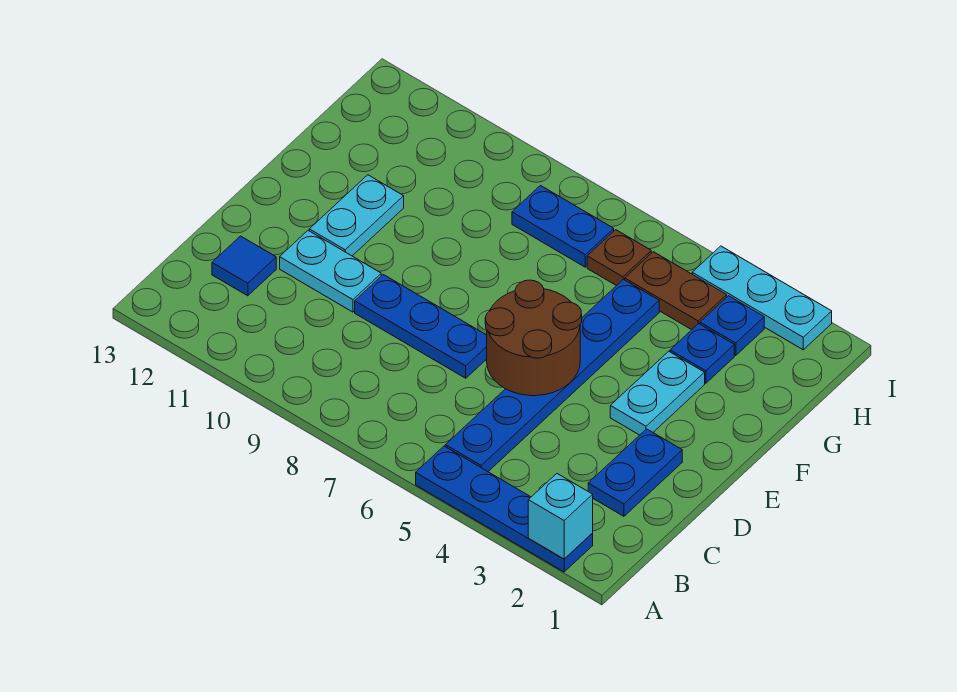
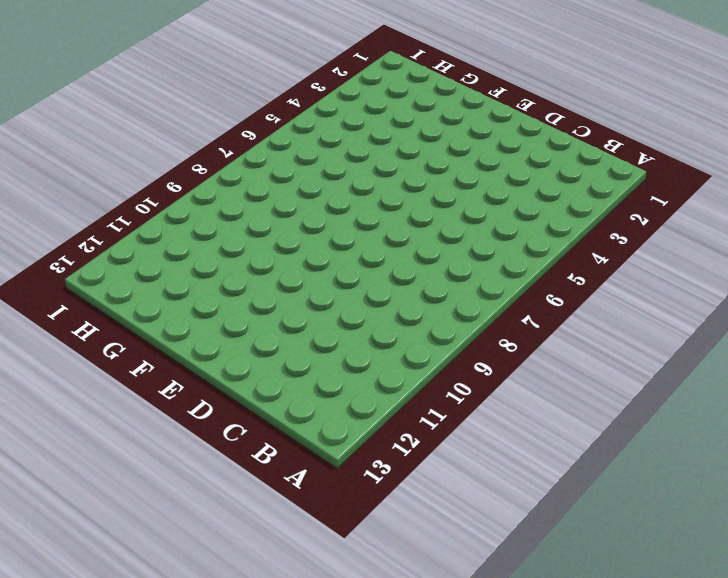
none -> blue 1x4 plate [416,446,593,572]
none -> blue 1x6 plate [445,279,659,471]
none -> blue 1x2 plate [588,429,682,516]

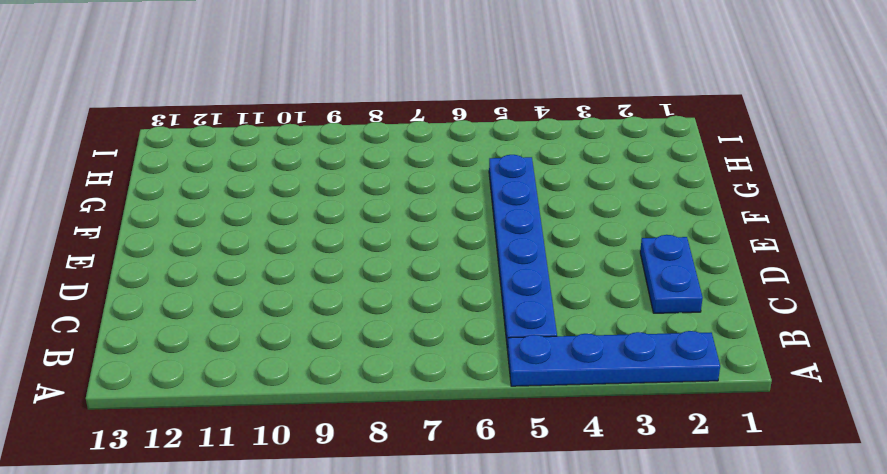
none -> blue 1x1 tile [212,236,276,296]
none -> blue 1x3 plate [355,275,487,378]
none -> cyan 1x2 plate [280,231,381,312]

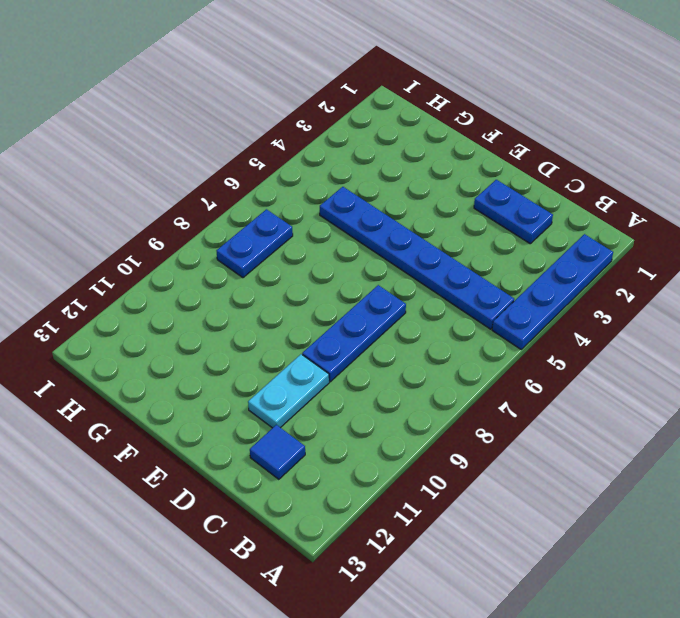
none -> cyan 1x2 plate [610,351,705,435]
none -> cyan 1x2 plate [309,175,404,256]
none -> blue 1x1 plate [670,324,734,383]

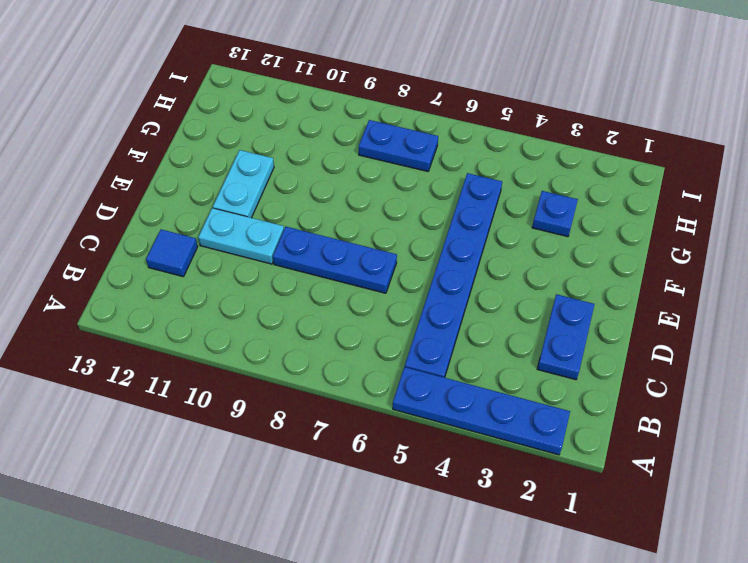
none -> cyan 1x2 plate [610,351,705,435]
none -> blue 1x1 plate [700,296,764,356]
none -> brown 1x2 plate [625,252,727,330]

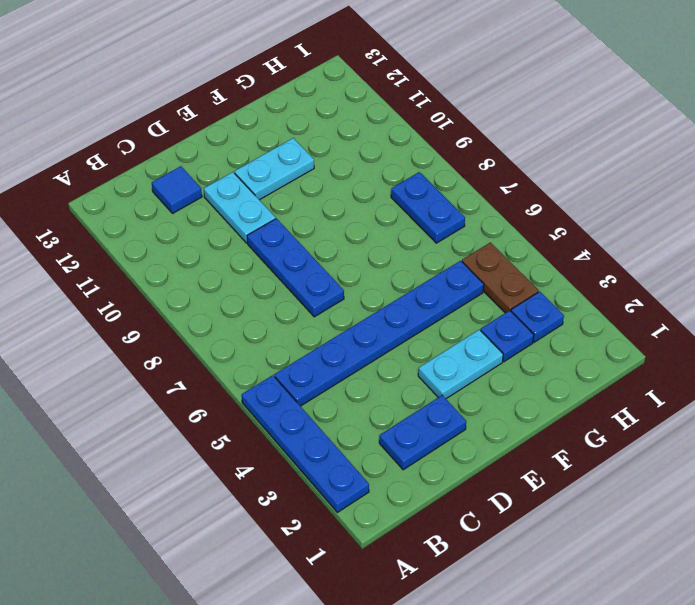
none -> brown 1x1 plate [587,230,651,286]
none -> cyan 1x3 plate [692,246,832,350]
none -> cyan 1x1 brick [528,474,593,559]

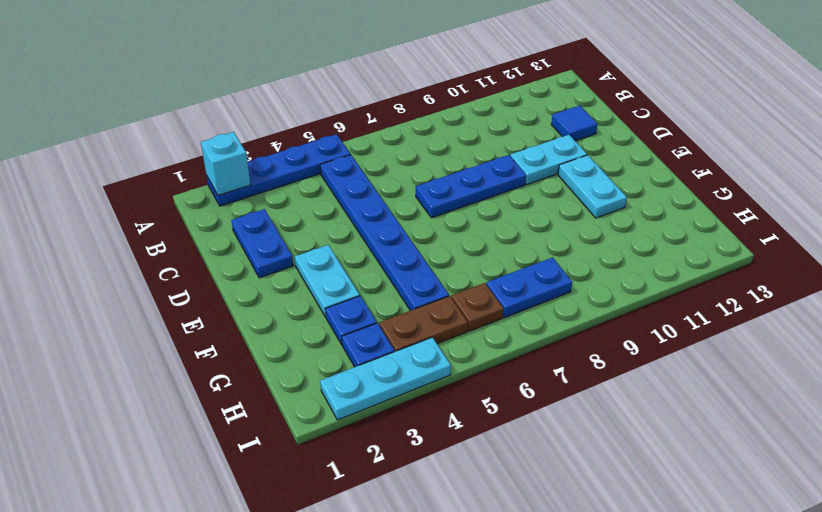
none -> brown 2x2 round brick [485,280,582,396]

